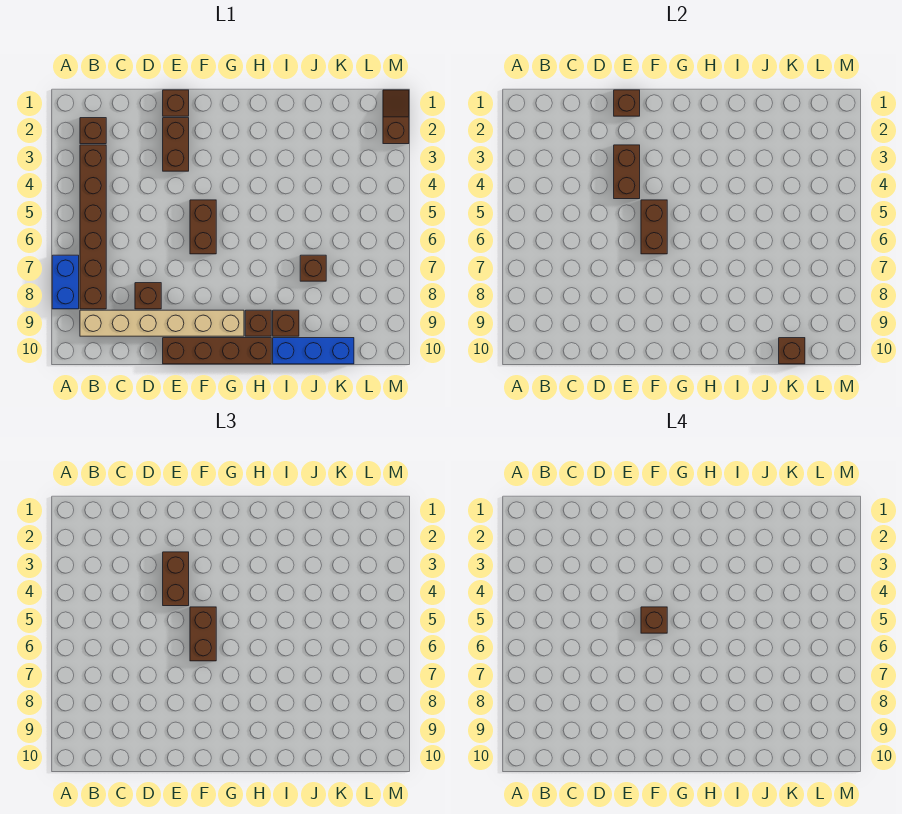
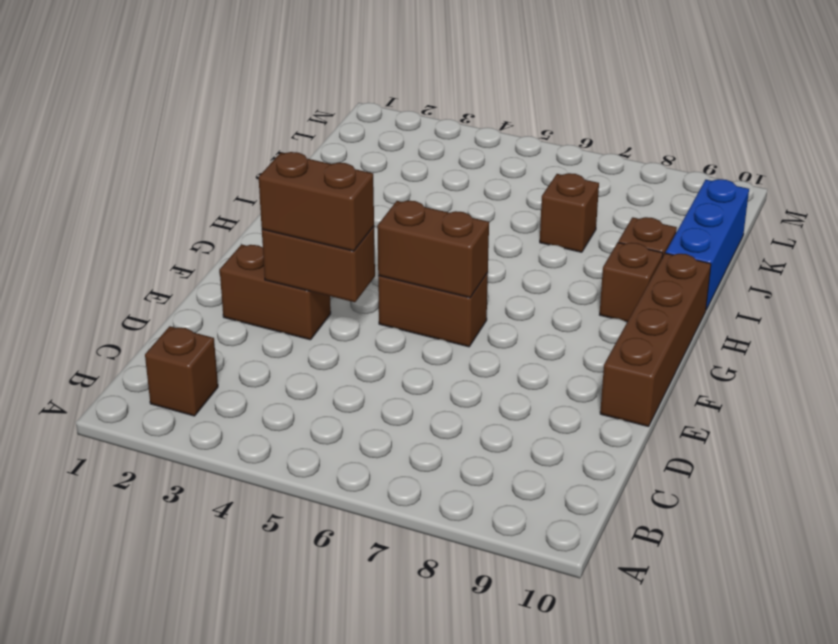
none -> blue 1x2 brick [52,255,79,309]
none -> brown 1x6 brick [80,145,106,309]
none -> tan 1x6 brick [80,310,244,336]

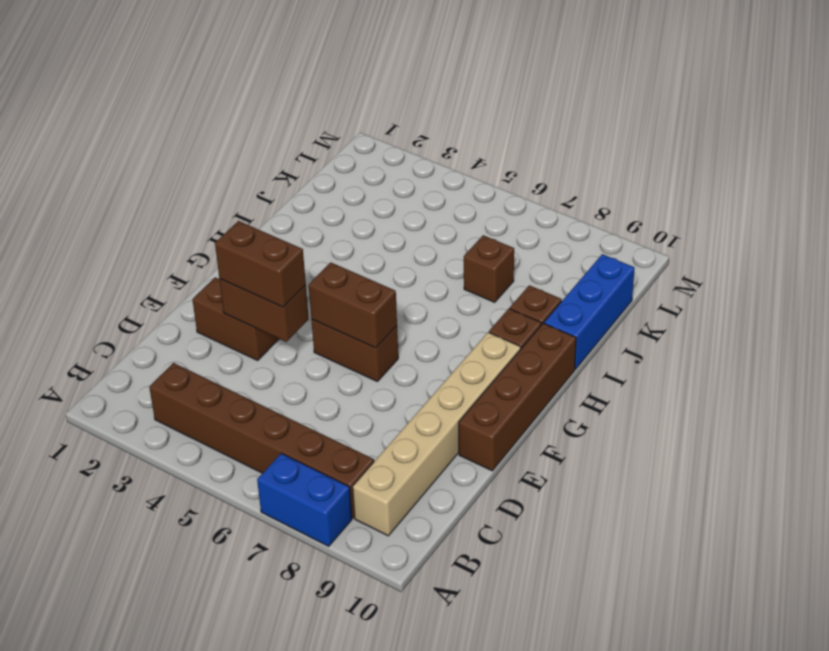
none -> brown 1x1 brick [80,118,106,144]
none -> brown 1x1 brick [135,283,161,309]
none -> brown 1x1 brick [163,90,189,116]

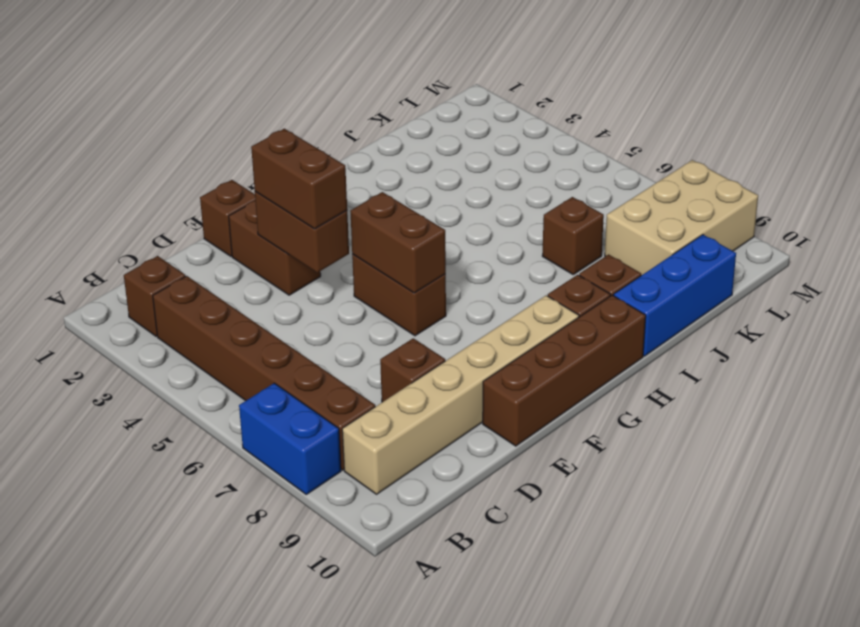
tan 2x3 brick [605,160,758,275] -> none
none -> brown 1x2 slope [383,90,409,144]
none -> brown 1x1 brick [614,90,640,116]
none -> brown 1x1 brick [779,338,805,364]

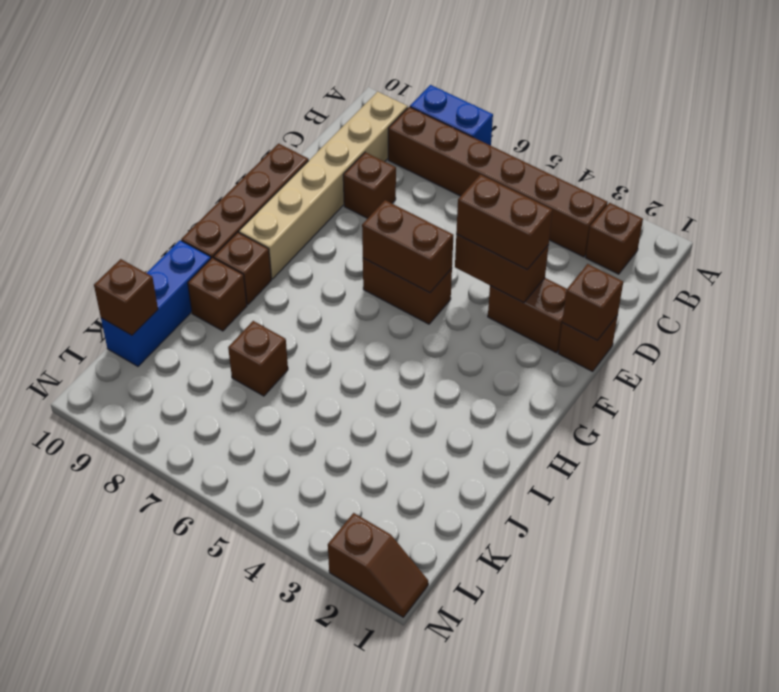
none -> brown 1x2 brick [190,607,216,661]
none -> brown 1x1 brick [641,607,667,633]

